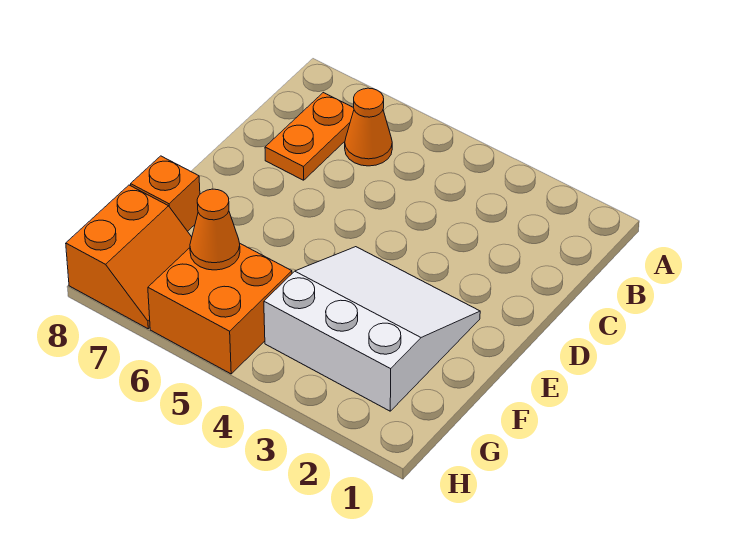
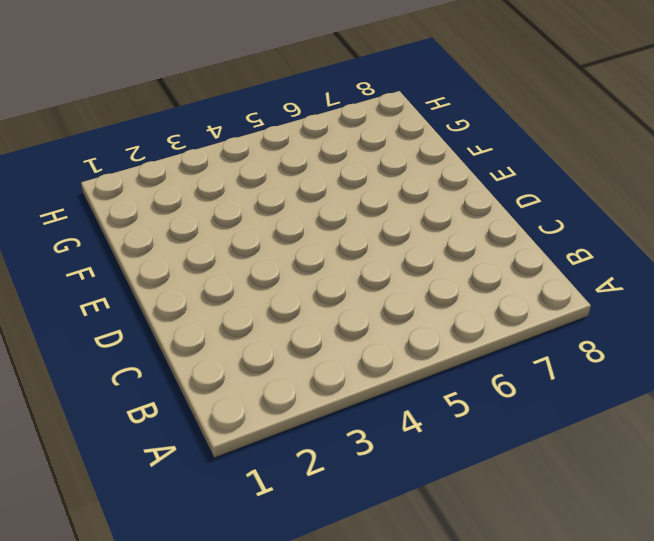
none -> orange 1x1 cone [345,88,392,166]
none -> orange 1x2 plate [265,93,354,180]

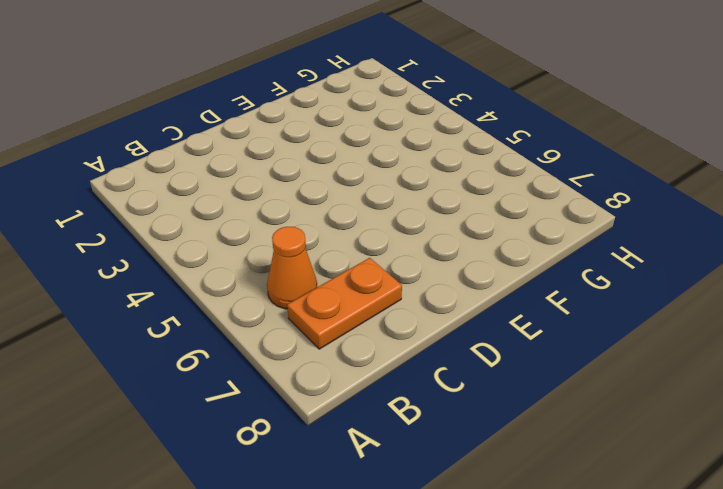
none -> white 3x3 slope [264,247,480,411]
none -> orange 1x1 brick [131,156,200,231]

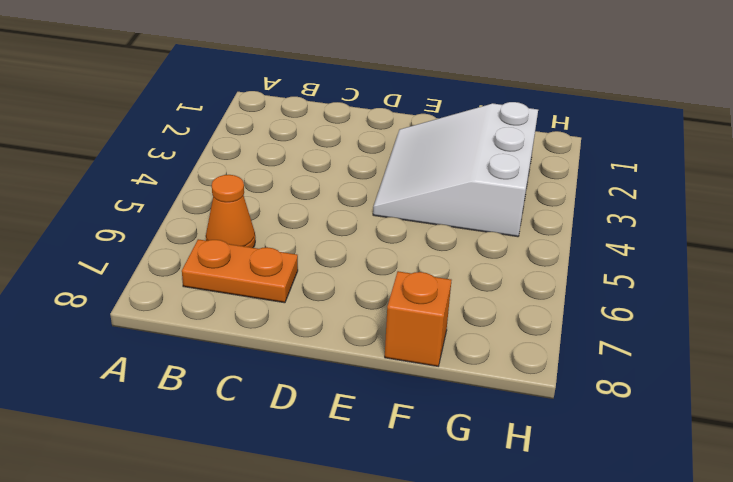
none -> orange 2x2 brick [148,244,292,374]
none -> orange 2x2 slope [66,185,192,329]

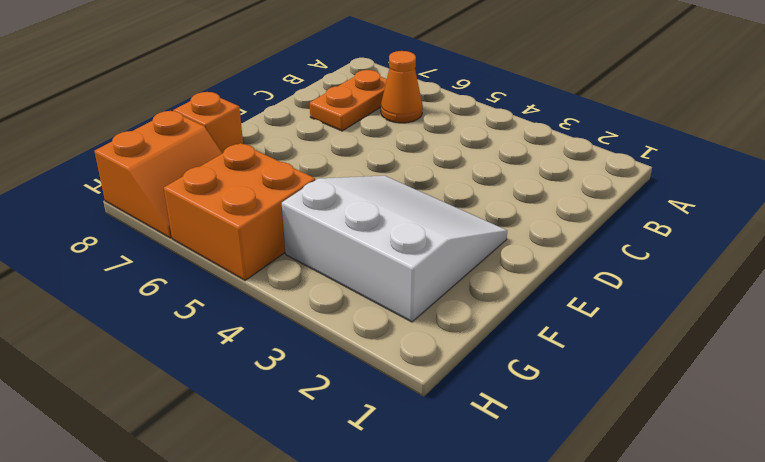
none -> orange 1x1 cone [190,189,240,270]

